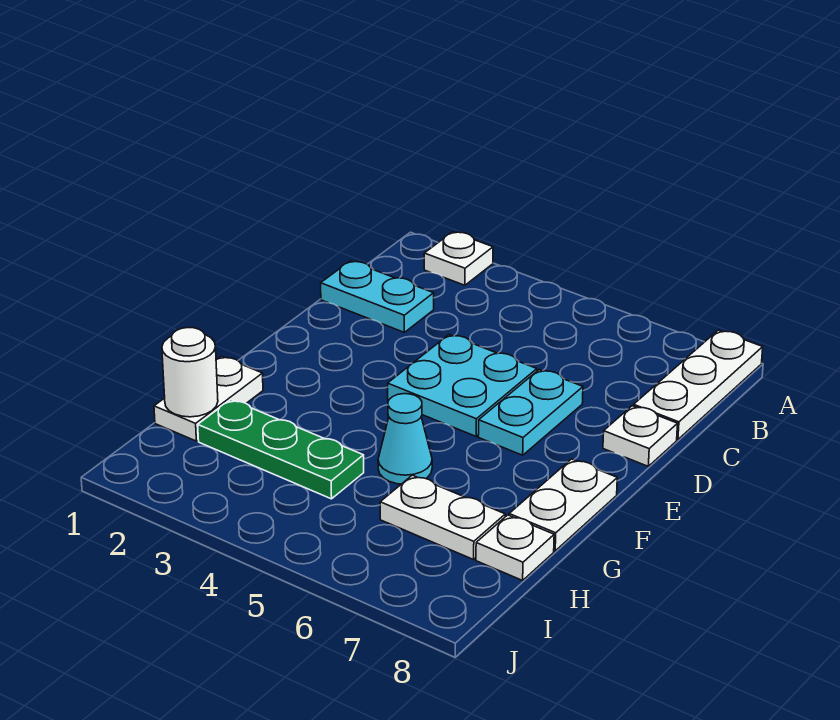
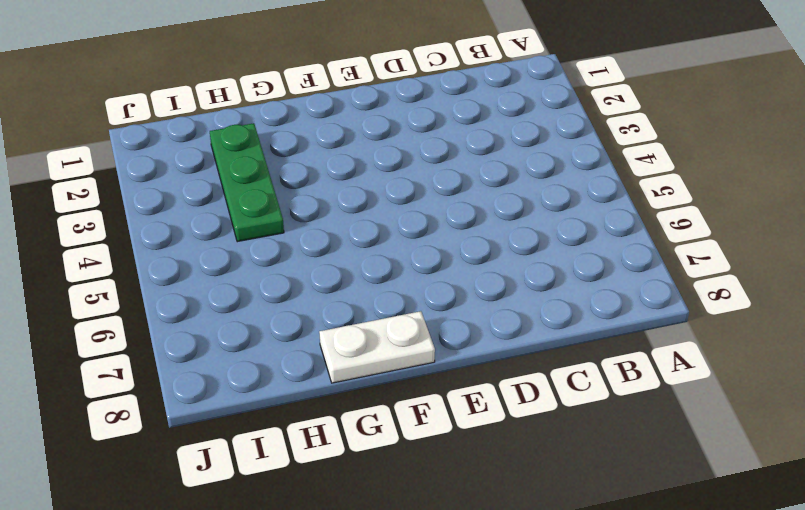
none -> white 1x1 plate [424,232,493,285]
none -> white 1x3 plate [634,330,763,440]
none -> cyan 1x2 plate [321,261,434,332]

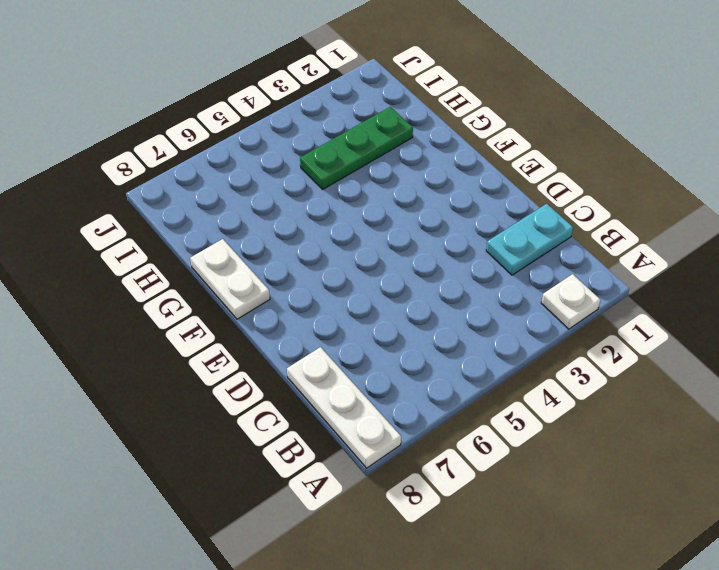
none -> cyan 2x2 plate [388,335,537,436]
none -> cyan 1x2 plate [478,370,583,455]
none -> white 1x1 plate [603,406,678,466]

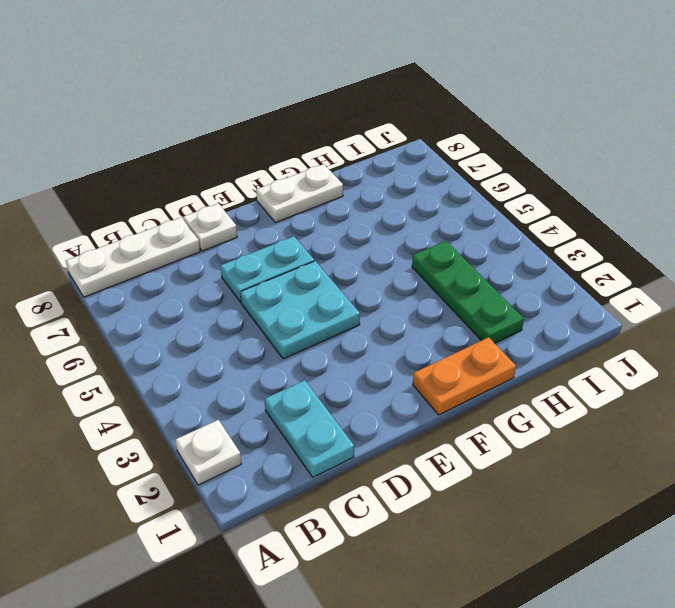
orange 1x2 plate [413,337,516,415] -> white 1x2 plate [154,356,263,441]
none -> cyan 1x1 cone [378,394,432,484]
none -> white 1x2 plate [380,475,505,560]
none -> white 1x1 plate [476,515,554,580]

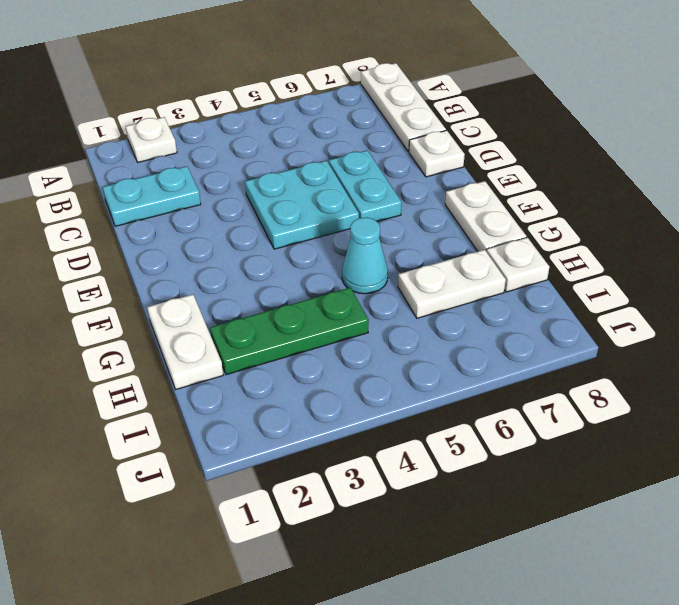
none -> white 1x1 round brick [162,328,218,417]

